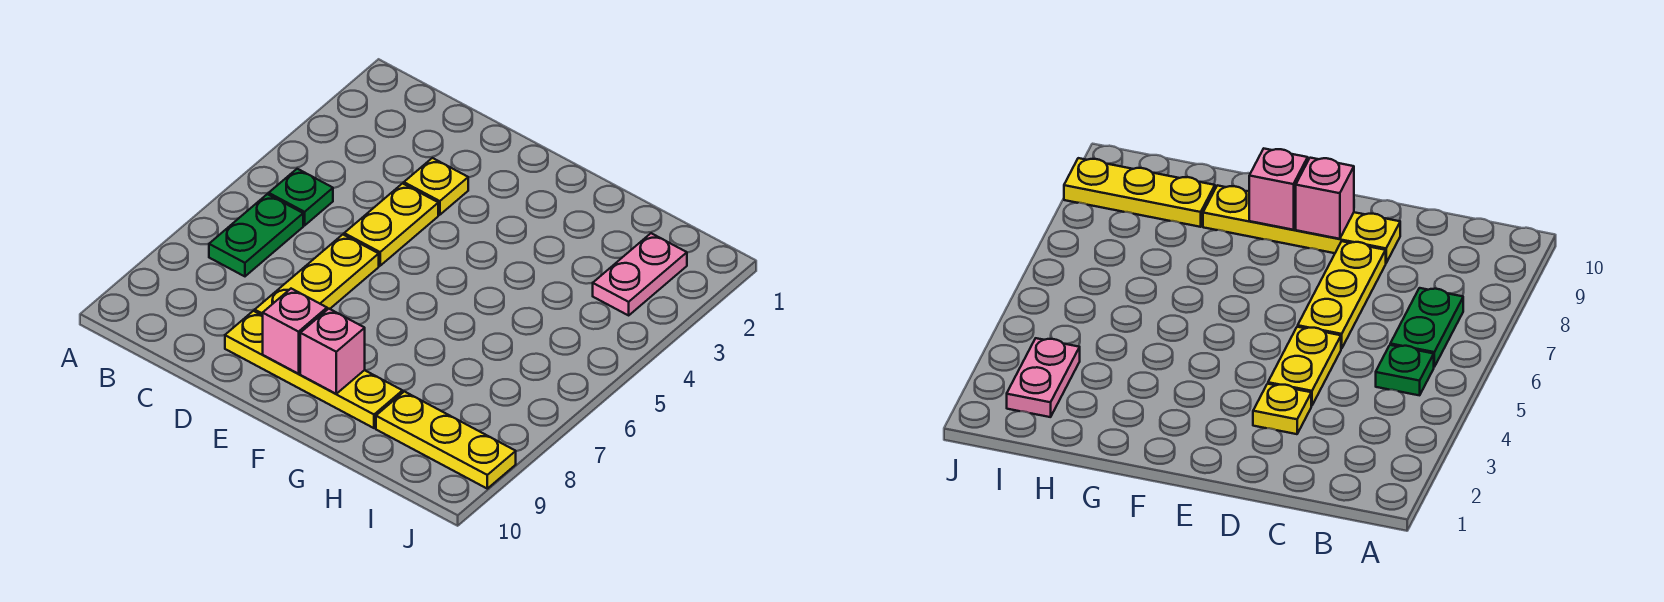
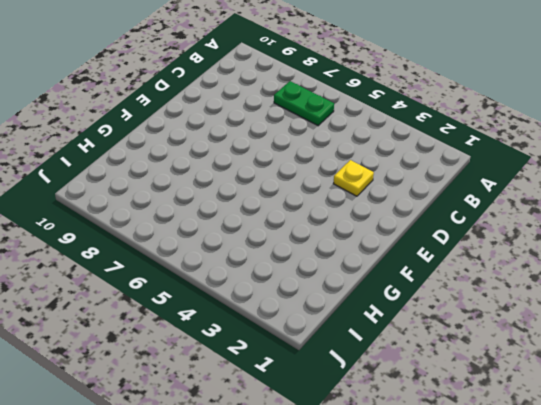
none -> green 1x1 plate [269,169,333,225]
none -> yellow 1x2 plate [344,183,438,266]

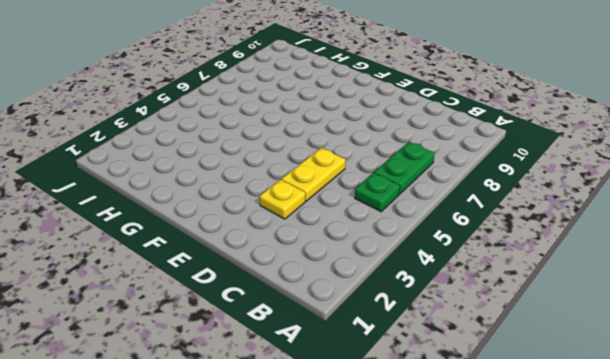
none -> yellow 1x3 plate [255,235,379,316]
none -> yellow 1x4 plate [225,311,403,428]

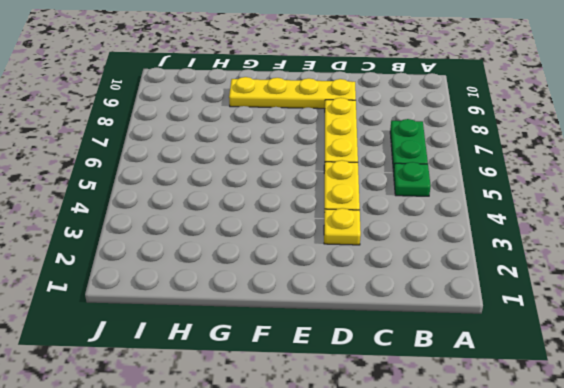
none -> yellow 1x3 plate [376,392,516,489]
none -> pink 1x2 plate [593,233,687,315]

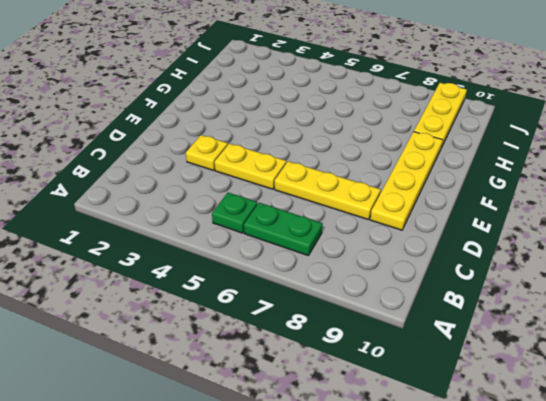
none -> pink 1x2 plate [593,233,687,315]
none -> pink 1x1 brick [263,289,327,374]

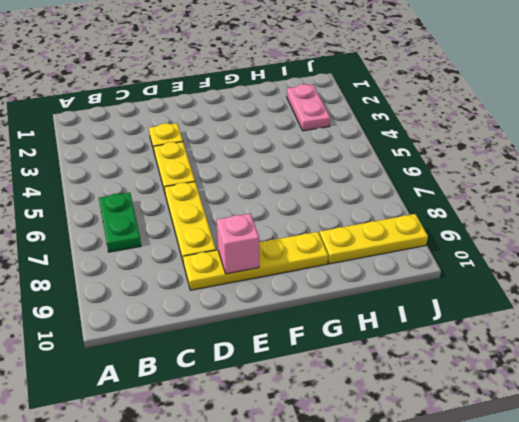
none -> green 1x1 plate [269,169,333,225]
none -> pink 1x1 brick [300,309,365,394]

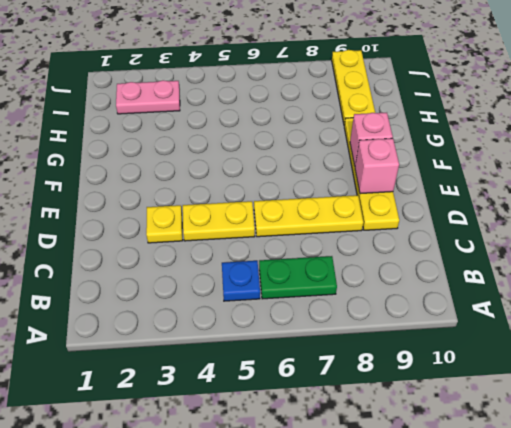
blue 1x1 plate [222,261,260,301] -> green 1x1 plate [269,169,333,225]

